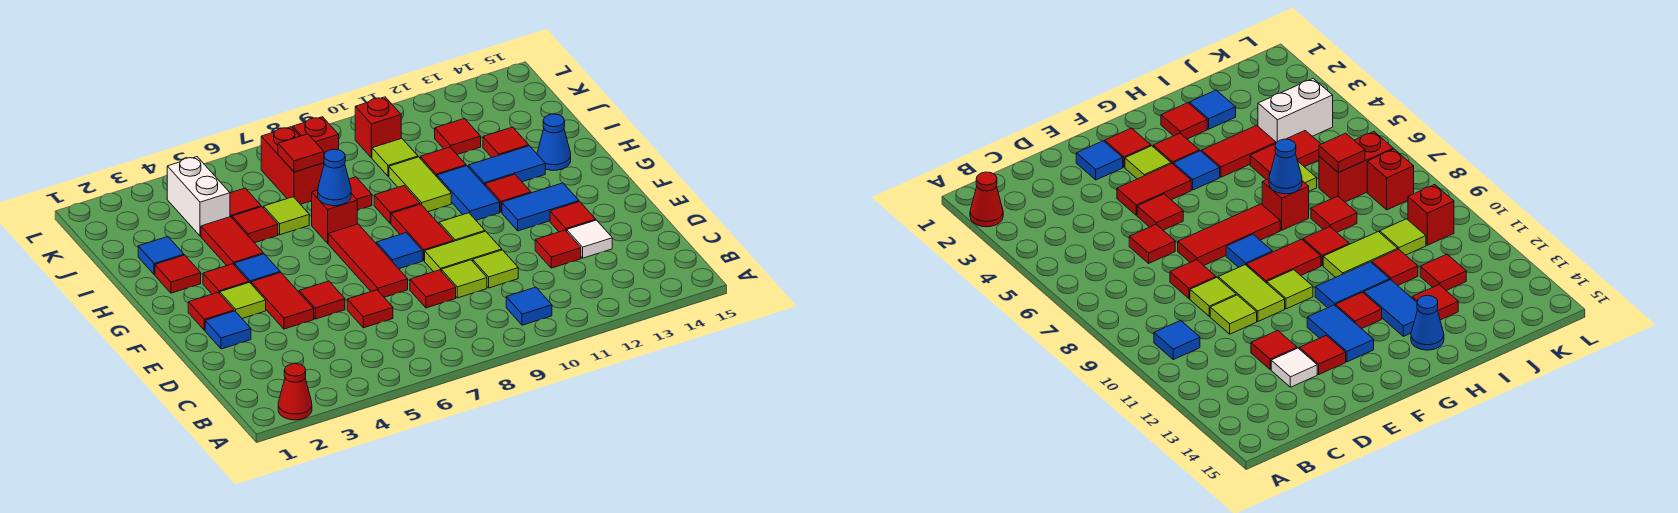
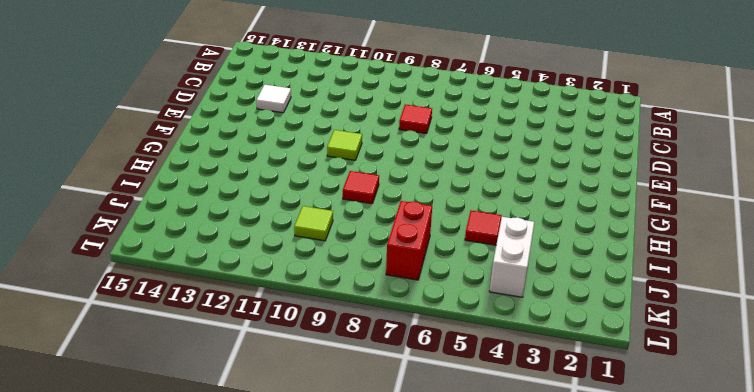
none -> red 1x1 cone [278,364,312,420]
none -> blue 1x1 tile [506,287,552,325]
none -> red 1x1 tile [347,290,393,328]
none -> lime 1x1 tile [441,260,487,298]

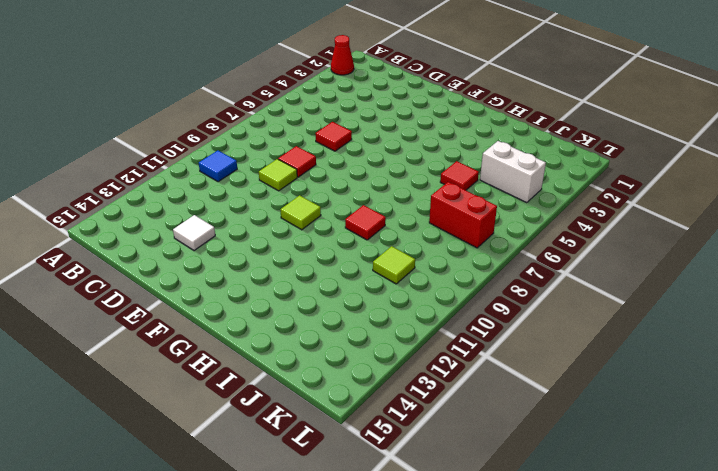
none -> lime 1x1 tile [473,250,518,288]
none -> red 1x1 tile [535,230,581,268]
none -> blue 1x1 tile [205,311,251,349]
none -> red 1x2 tile [251,272,314,329]

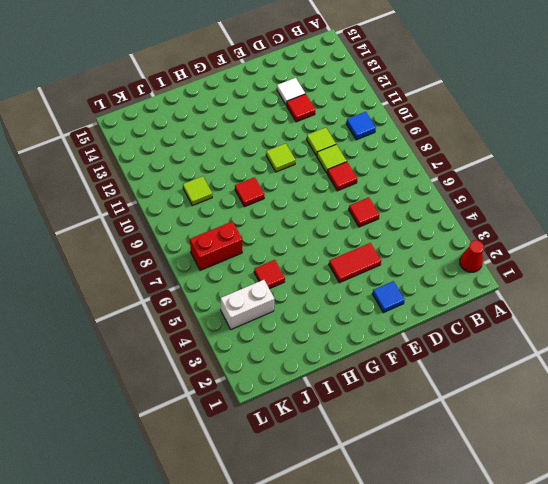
none -> red 1x1 tile [299,281,345,319]
none -> red 1x3 tile [328,224,408,297]
none -> lime 1x2 tile [425,231,502,272]
none -> red 1x1 tile [550,202,596,232]

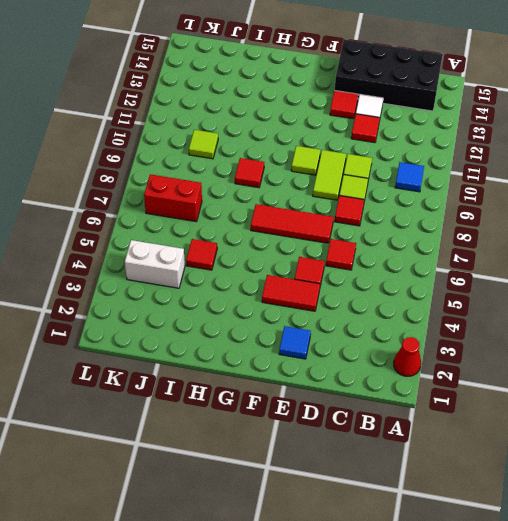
black 2x4 brick [335,39,443,111] -> none
none -> red 1x1 tile [188,293,234,330]
none -> lime 1x1 tile [220,282,266,318]
none -> blue 1x1 tile [376,233,422,269]
none -> red 1x2 tile [391,204,454,261]

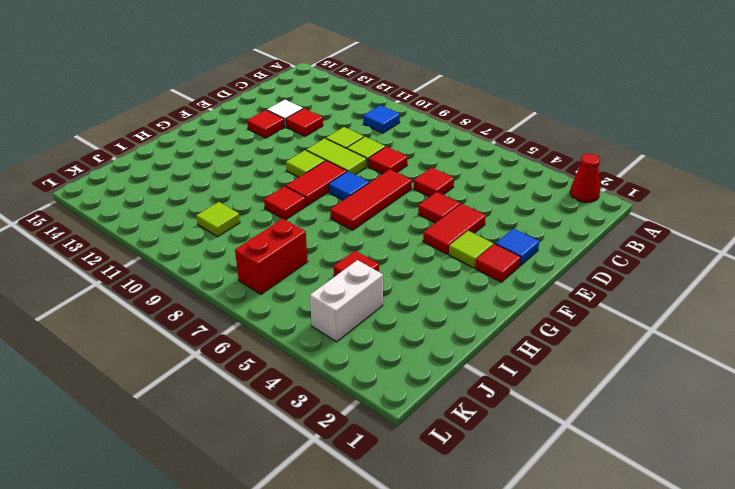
none -> blue 1x2 tile [502,183,579,231]
none -> red 1x1 tile [203,264,249,294]
none -> blue 1x1 tile [234,254,280,283]
none -> blue 1x2 tile [437,166,500,220]

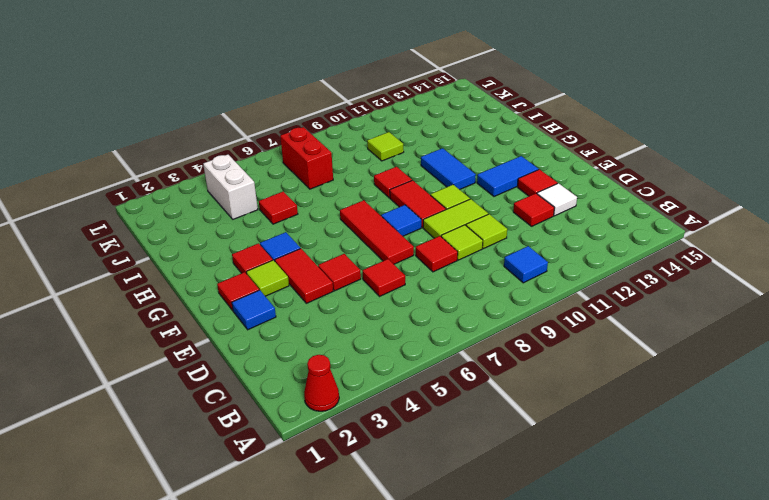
none -> red 1x1 tile [485,174,531,212]
none -> red 1x1 tile [155,255,201,293]
none -> red 1x2 tile [201,217,263,266]
none -> red 1x1 brick [312,190,357,243]

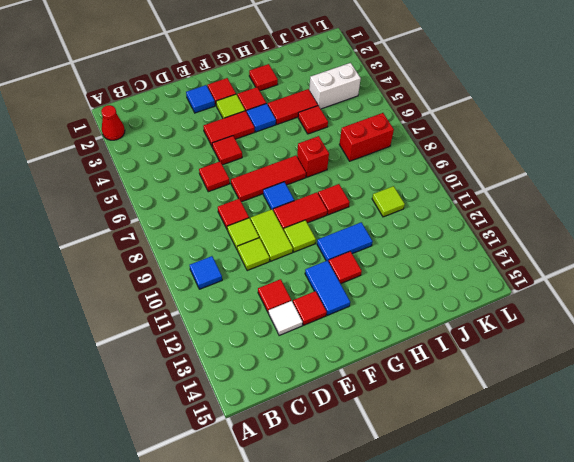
none -> lime 1x2 tile [389,157,451,212]
none -> blue 1x2 tile [468,146,545,185]
none -> blue 1x1 cone [537,114,571,170]
none -> blue 1x1 tile [138,237,184,275]

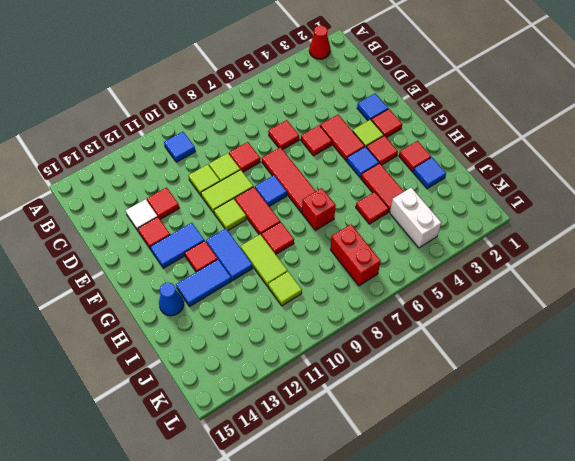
none -> lime 1x1 tile [264,197,309,235]
none -> red 1x1 tile [349,177,372,210]
none -> red 1x1 tile [420,147,466,177]
none -> red 1x1 tile [483,127,529,157]

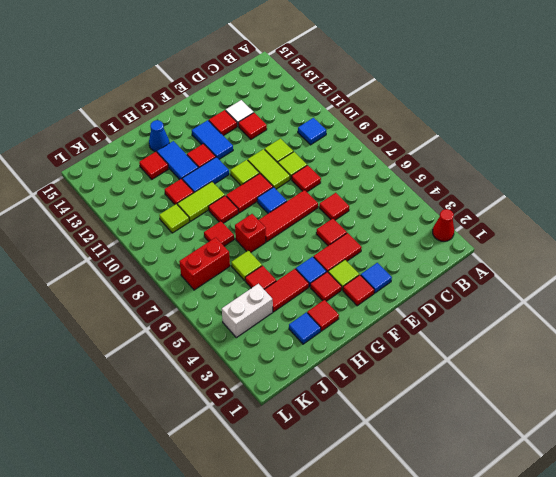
none -> red 1x1 tile [230,188,261,217]
none -> red 1x1 tile [435,118,481,155]
none -> red 1x1 brick [293,117,339,154]
none -> red 1x1 brick [355,97,401,158]

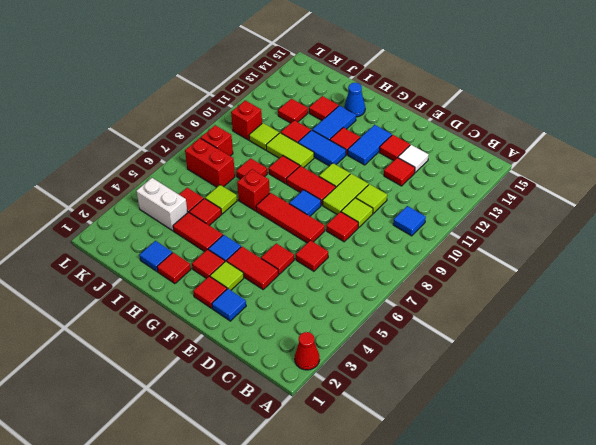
none -> blue 1x1 cone [318,149,351,206]
none -> red 1x1 tile [278,134,324,172]

